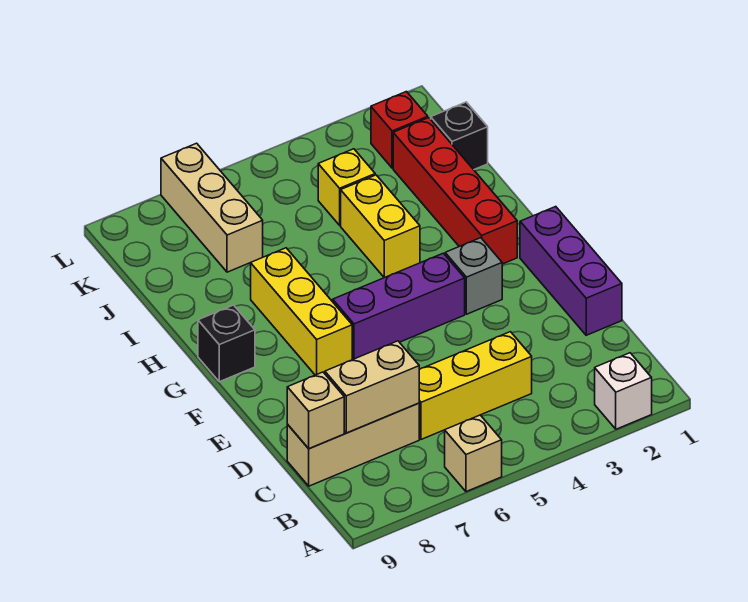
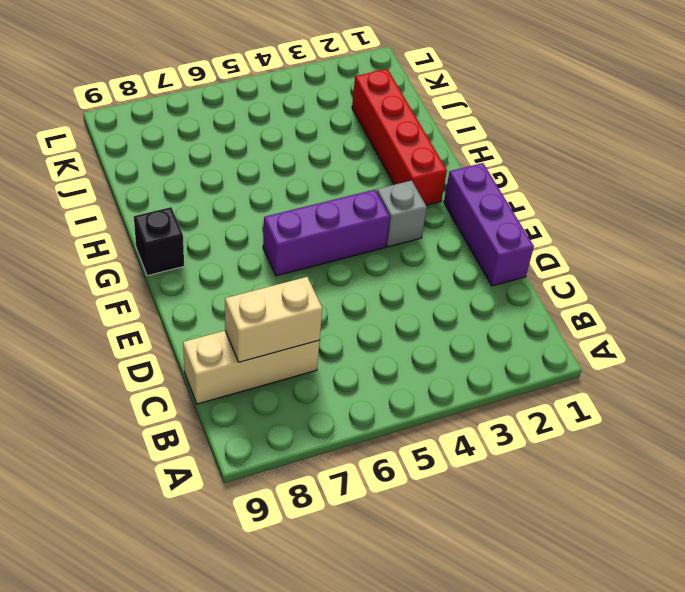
none -> white 1x1 brick [595,353,652,429]
none -> tan 1x1 brick [445,415,502,492]
none -> yellow 1x3 brick [419,332,532,439]

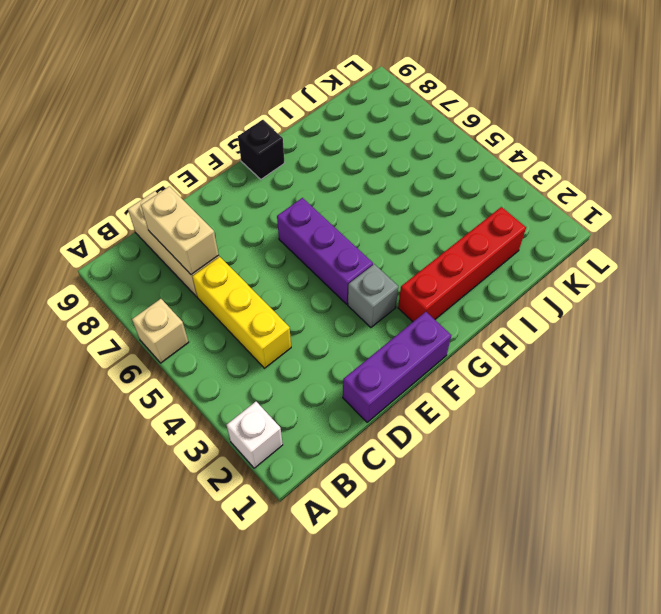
none -> yellow 1x3 brick [251,248,352,375]
none -> yellow 1x2 brick [341,175,420,278]
none -> black 1x1 brick [431,102,488,170]

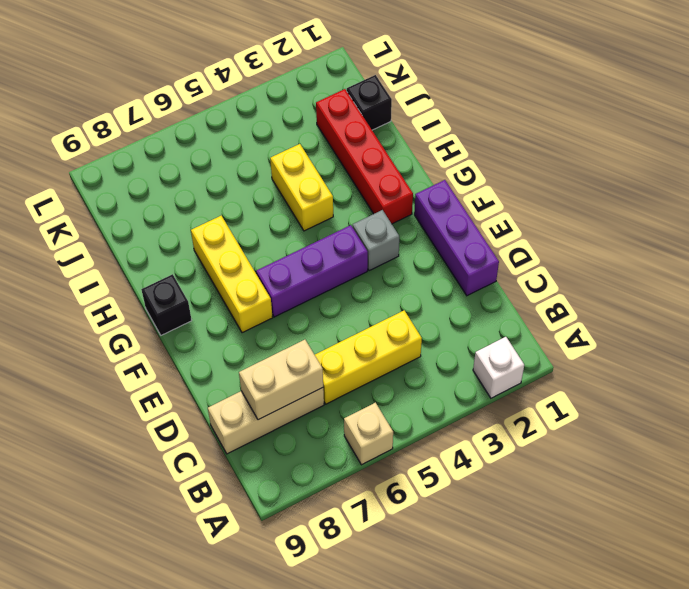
none -> yellow 1x1 brick [318,149,375,225]
none -> tan 1x3 brick [161,143,263,272]
none -> red 1x1 brick [371,92,428,168]

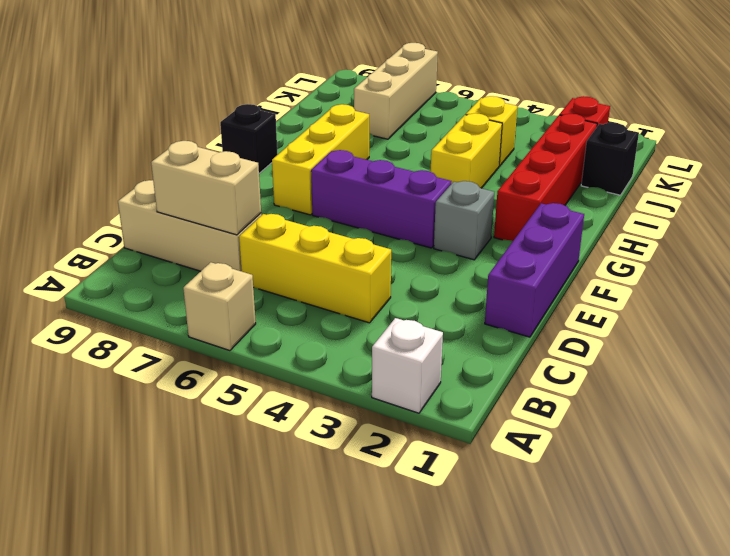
none -> tan 1x1 brick [287,372,344,449]

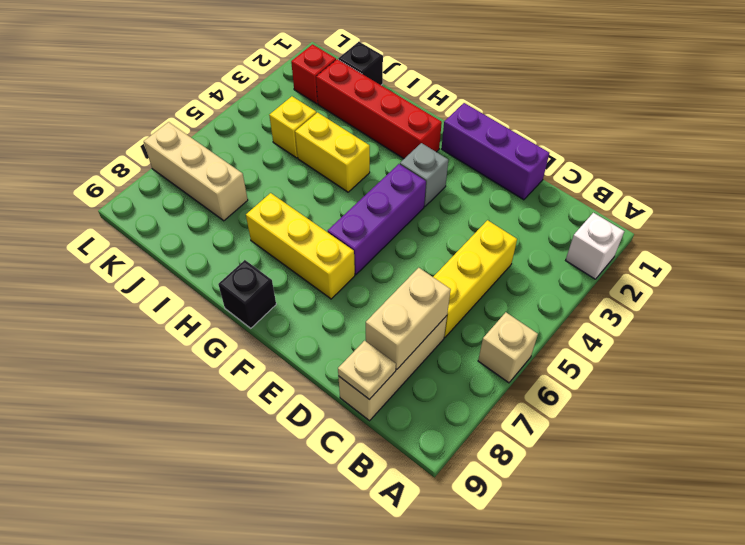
tan 1x1 plate [338,341,396,400] -> tan 1x1 brick [287,372,344,449]

